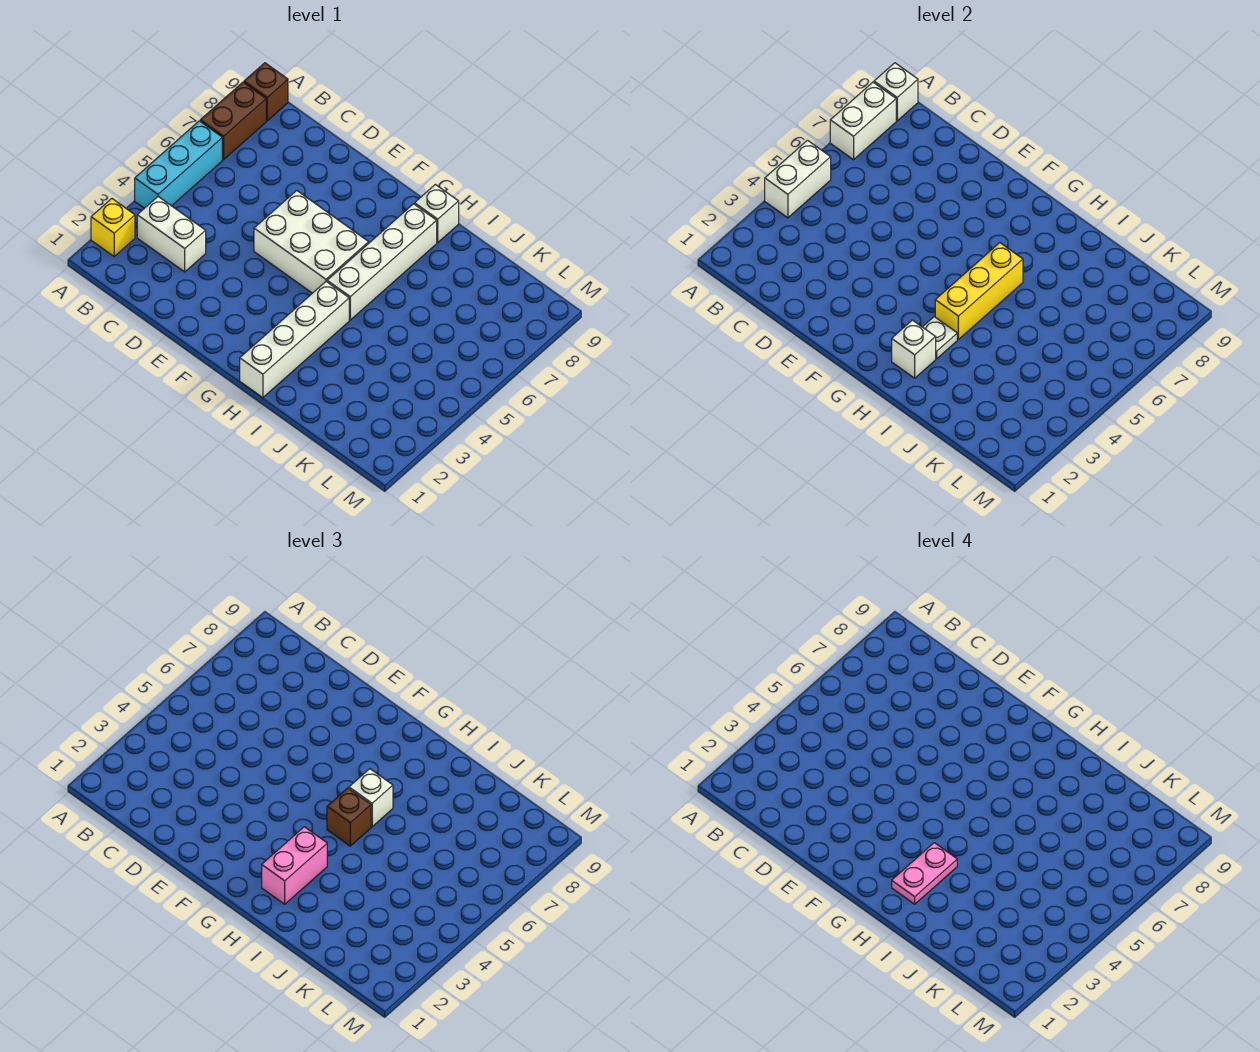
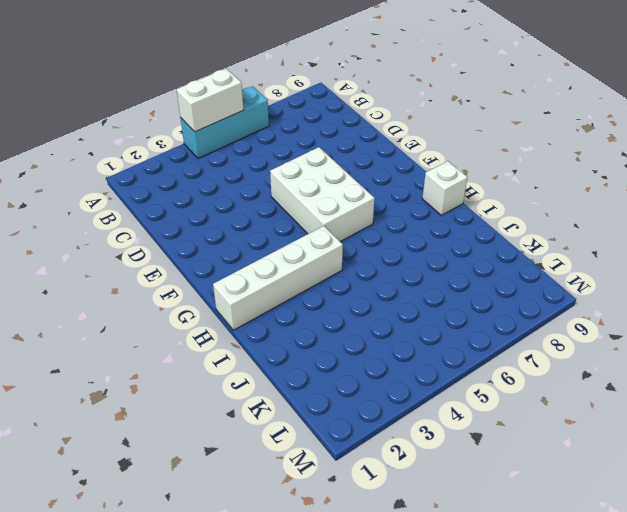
none -> yellow 1x1 brick [91,199,135,256]
none -> brown 1x2 brick [200,82,266,160]
none -> brown 1x1 brick [244,63,288,121]

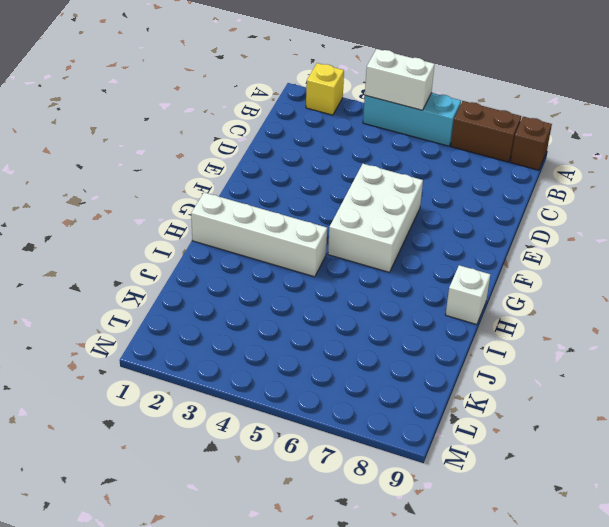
none -> white 1x2 brick [137,197,206,272]
none -> white 1x4 brick [327,204,437,320]
none -> white 1x2 brick [830,82,896,160]

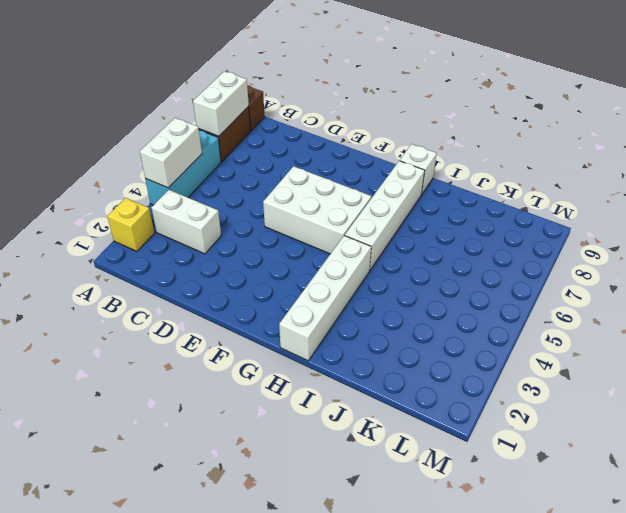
none -> white 1x1 brick [874,63,918,121]
none -> white 1x1 brick [892,320,936,378]
none -> white 1x1 plate [923,317,957,359]

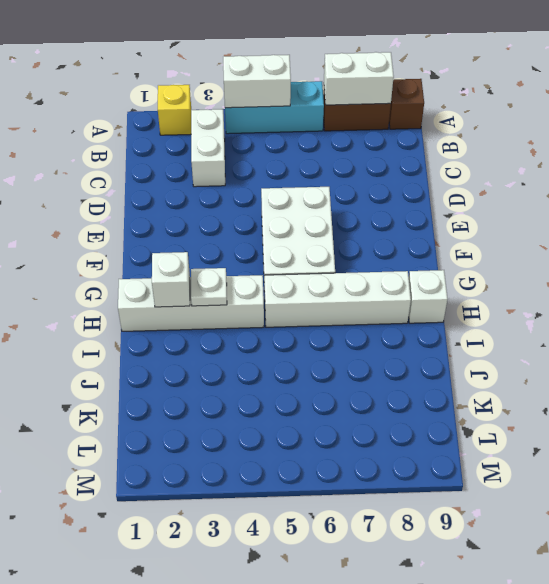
none -> white 1x1 brick [874,63,918,121]
none -> yellow 1x3 brick [935,243,1023,339]
none -> pink 1x2 brick [262,827,327,904]

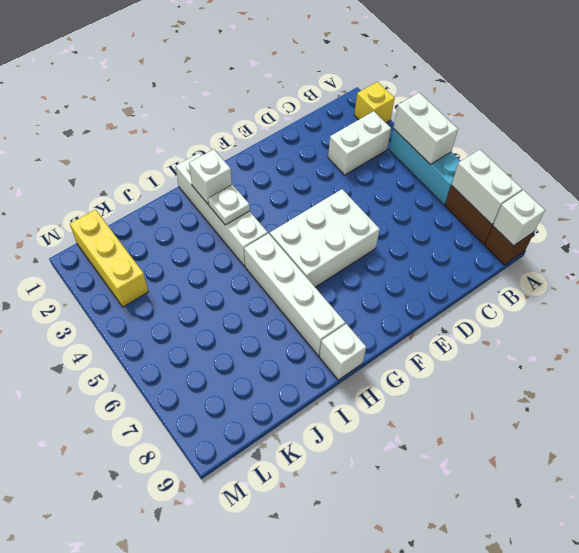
yellow 1x3 brick [70,210,148,307] -> yellow 1x3 brick moved to [935,243,1023,339]
none -> pink 1x2 brick [262,827,327,904]
none -> brown 1x1 brick [327,788,371,846]
none -> white 1x1 brick [349,769,393,827]

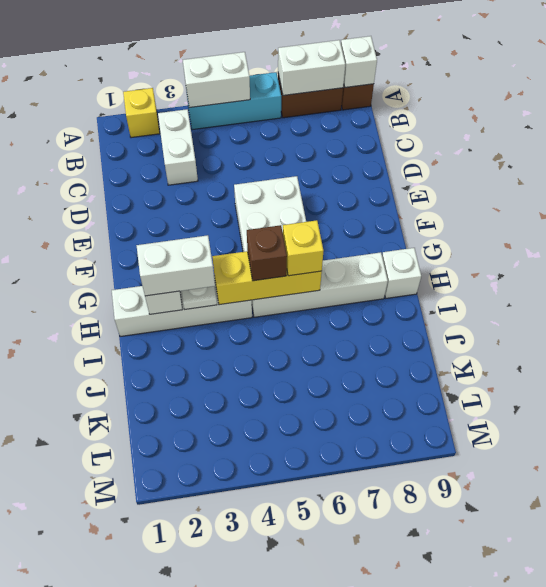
white 1x2 brick [136,235,215,296] -> pink 1x2 brick [262,827,327,904]
yellow 1x1 brick [283,220,324,276] -> white 1x1 brick [349,769,393,827]
none -> pink 1x2 plate [892,843,957,904]

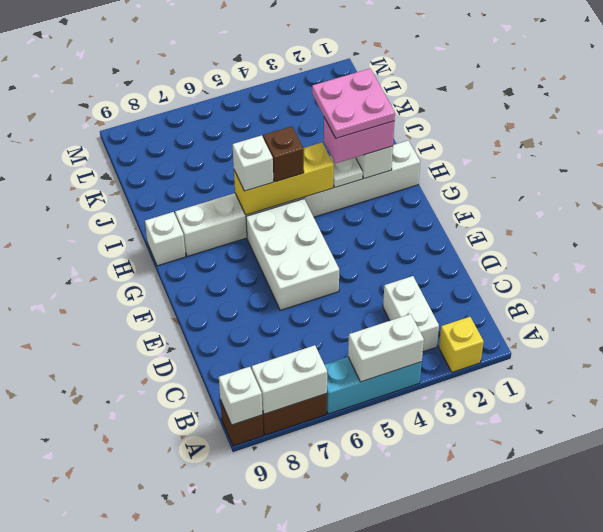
pink 2x2 plate [312,69,395,138] -> pink 1x2 plate [892,843,957,904]

